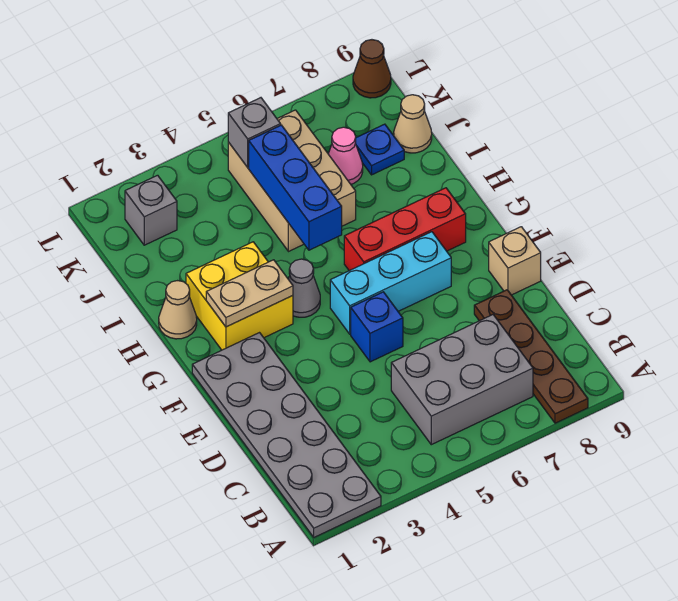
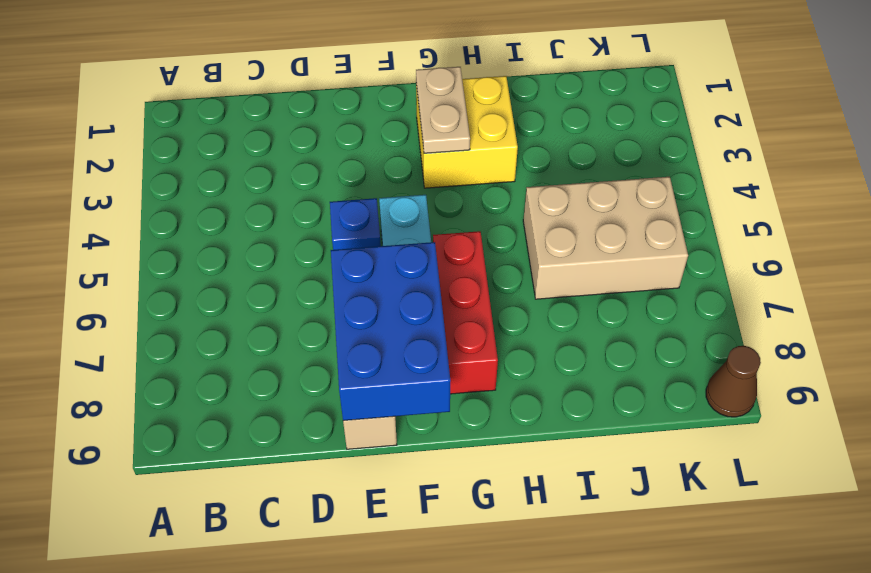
blue 2x3 brick [331,242,451,421] -> none
none -> grey 2x6 plate [192,333,381,537]
none -> brown 1x4 plate [474,290,588,423]
none -> grey 2x3 brick [391,315,533,445]

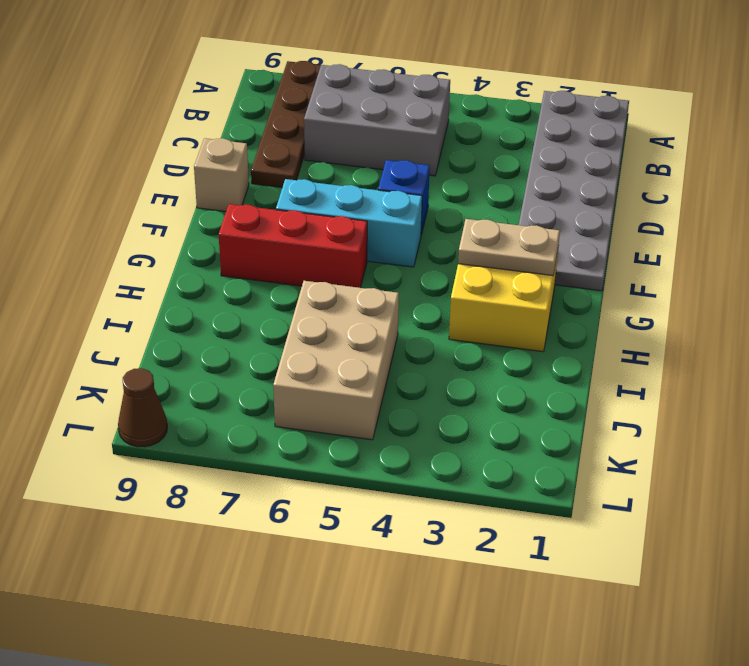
none -> grey 1x1 cone [288,259,320,317]
none -> tan 1x1 cone [159,281,197,339]
none -> pink 1x1 cone [328,127,363,184]

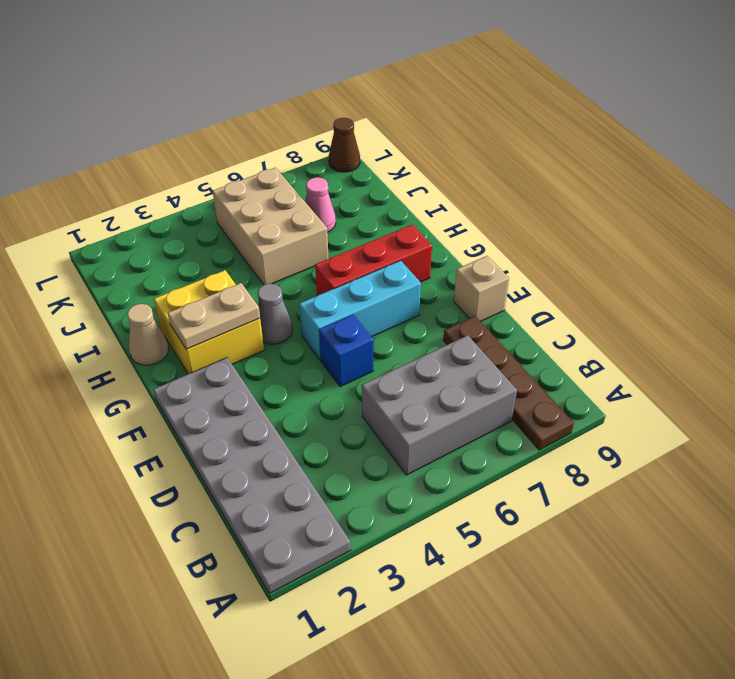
none -> blue 1x1 plate [355,124,404,175]
none -> tan 1x1 cone [394,95,432,153]
none -> grey 1x1 brick [125,175,177,245]

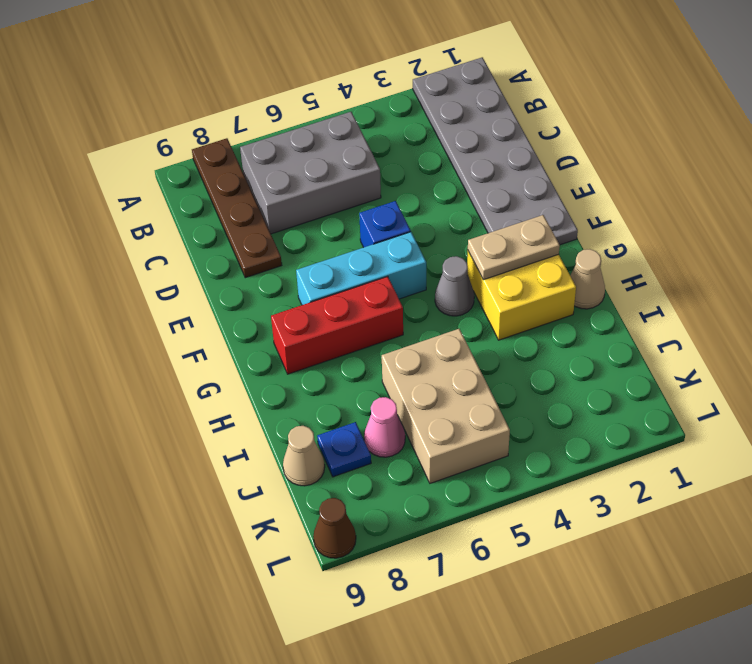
none -> tan 1x1 brick [489,227,541,295]
none -> grey 1x1 brick [125,175,177,245]
none -> blue 1x3 brick [249,125,342,250]

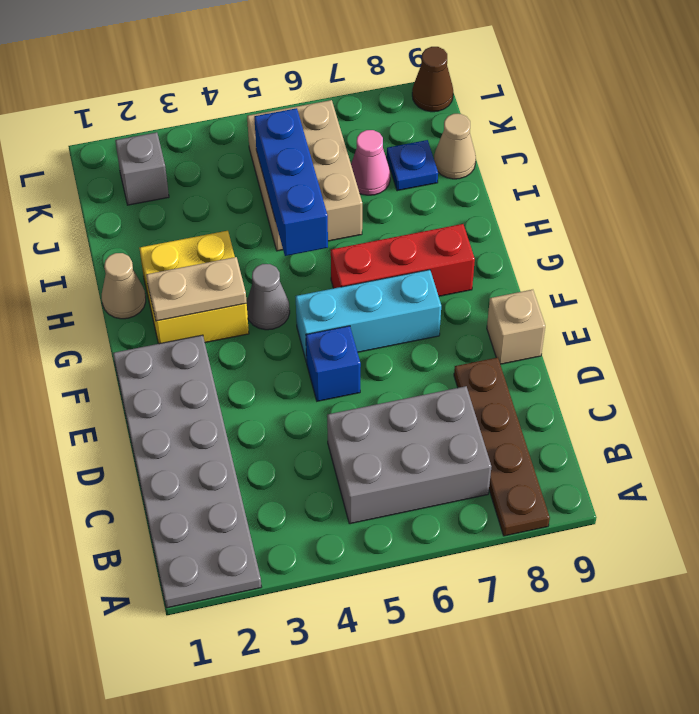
none -> grey 1x1 brick [228,98,281,167]

